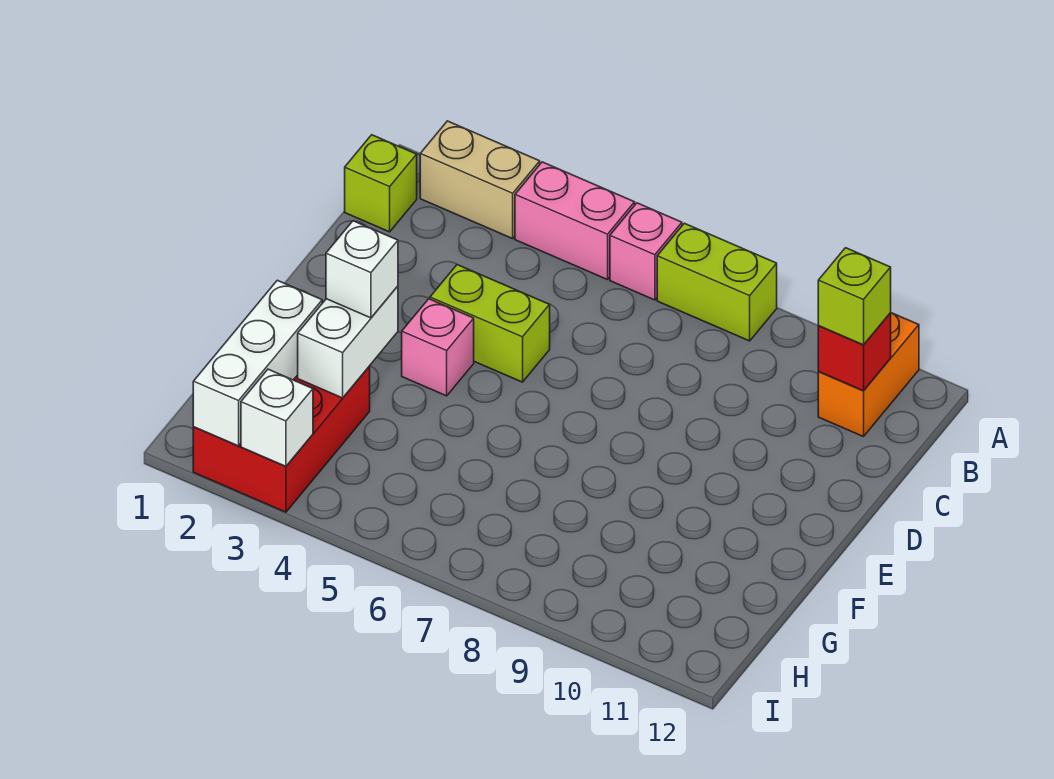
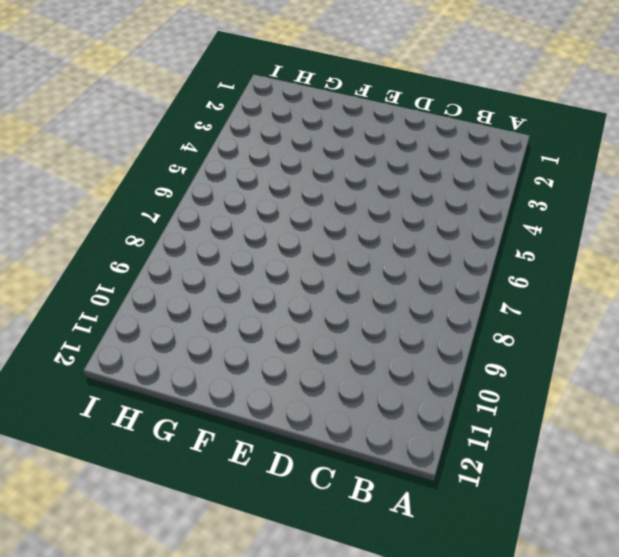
none -> tan 1x2 brick [420,121,540,239]
none -> pink 1x2 brick [515,162,635,280]
none -> pink 1x1 brick [610,203,682,300]

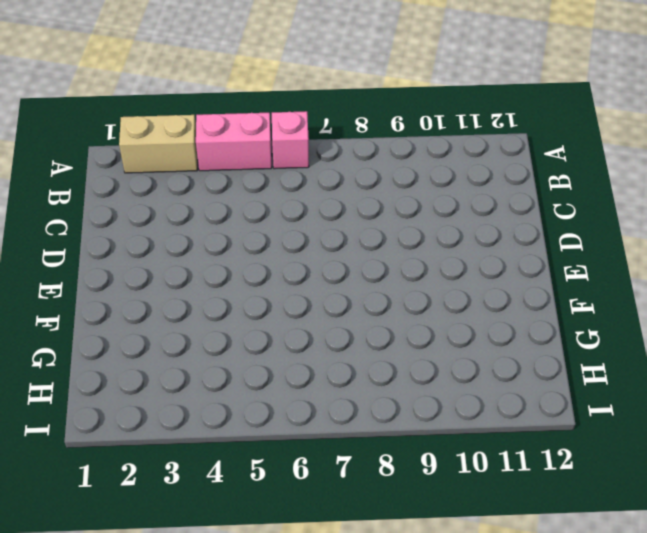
none -> lime 1x2 brick [657,223,777,341]
none -> orange 1x2 brick [818,313,919,437]
none -> lime 1x1 brick [345,135,417,232]

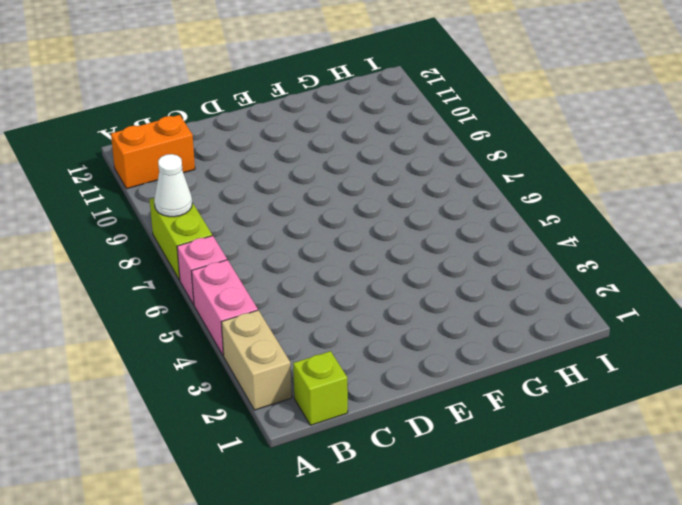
white 1x1 cone [154,154,192,217] -> none
none -> lime 1x2 brick [430,265,550,382]
none -> pink 1x1 brick [402,299,474,396]
none -> red 2x3 brick [193,366,370,512]

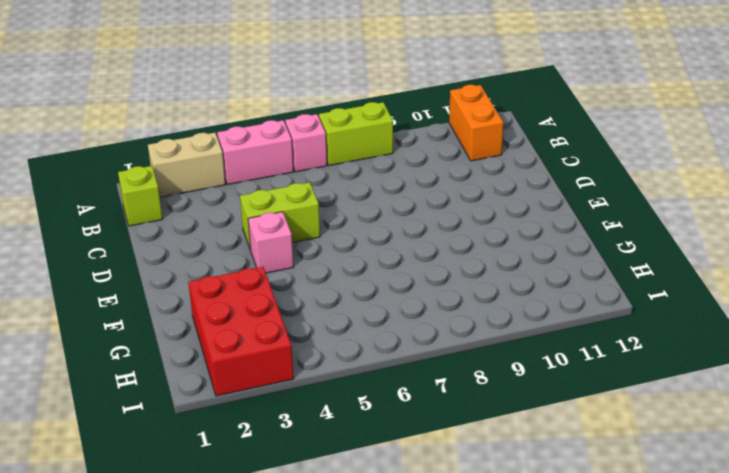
none -> red 1x1 brick [818,313,891,391]
none -> white 1x2 brick [298,286,398,398]
none -> white 1x3 brick [193,280,322,446]

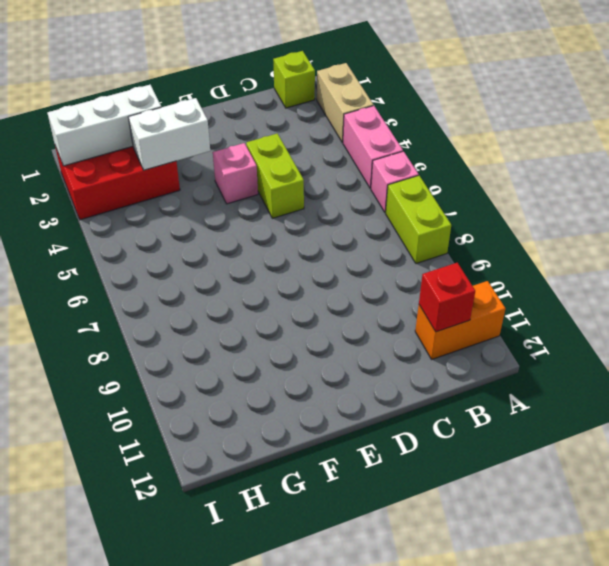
none -> white 1x1 brick [241,369,313,466]
none -> lime 1x1 brick [818,248,891,345]
none -> white 1x1 brick [326,221,398,318]

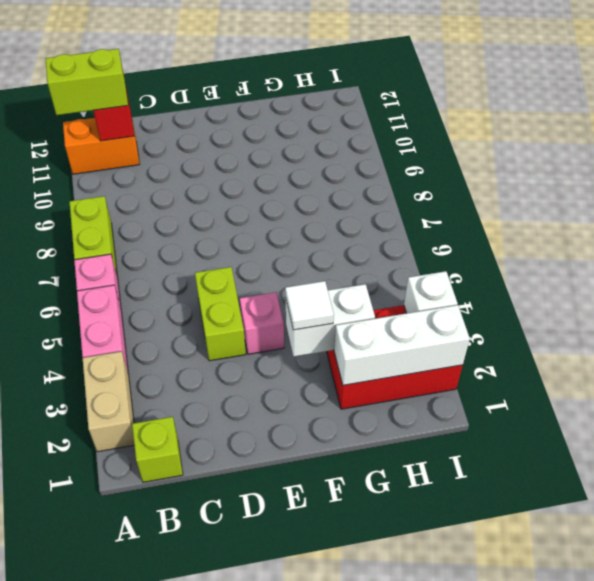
lime 1x2 brick [46,49,128,115] -> lime 1x1 brick [818,248,891,345]
white 1x1 tile [285,281,334,330] -> white 1x1 brick [326,221,398,318]

